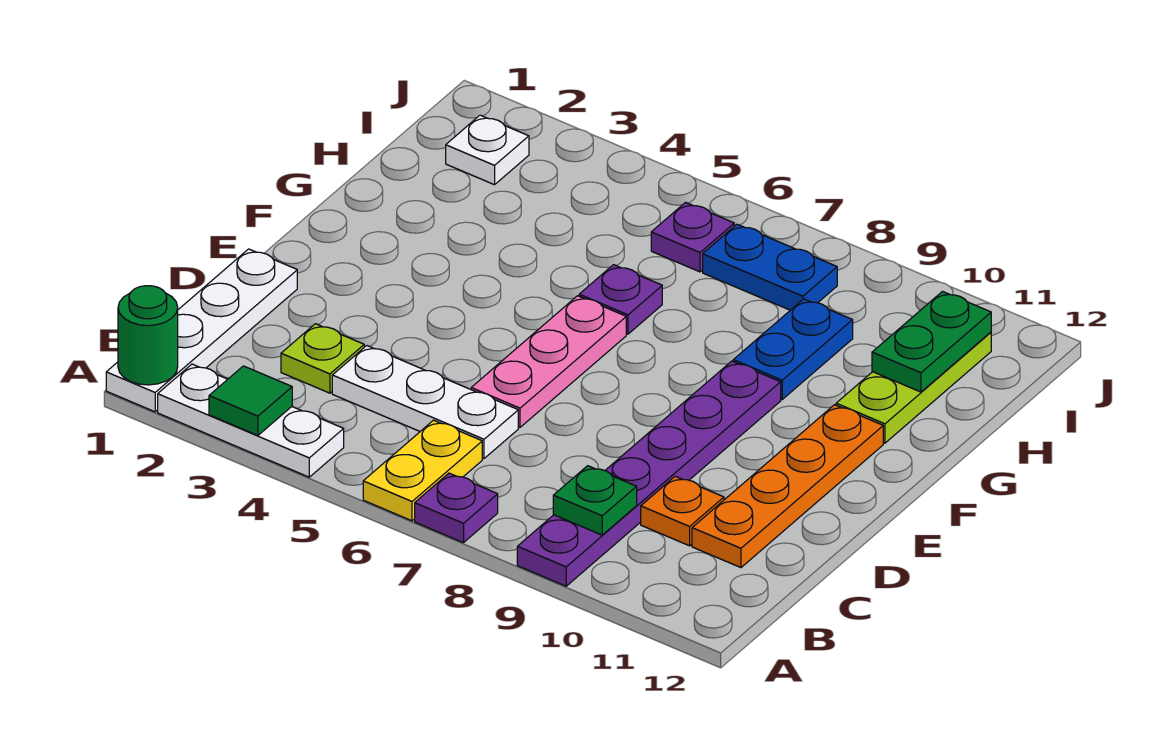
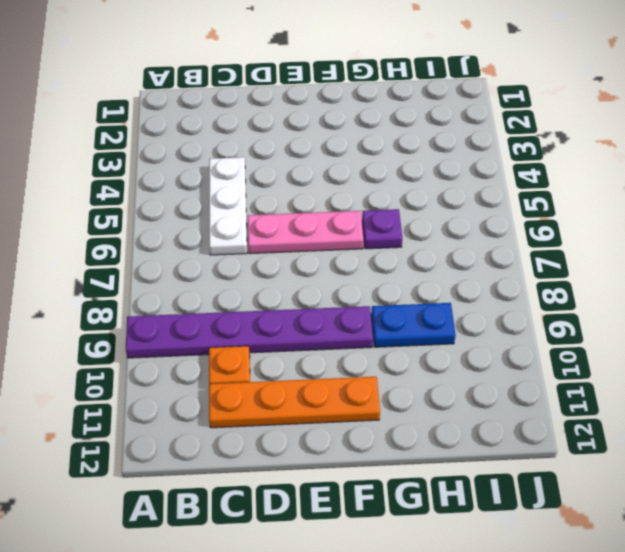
none -> white 1x4 plate [106,249,297,412]
none -> white 1x3 plate [158,364,344,477]
none -> yellow 1x2 plate [363,420,482,521]

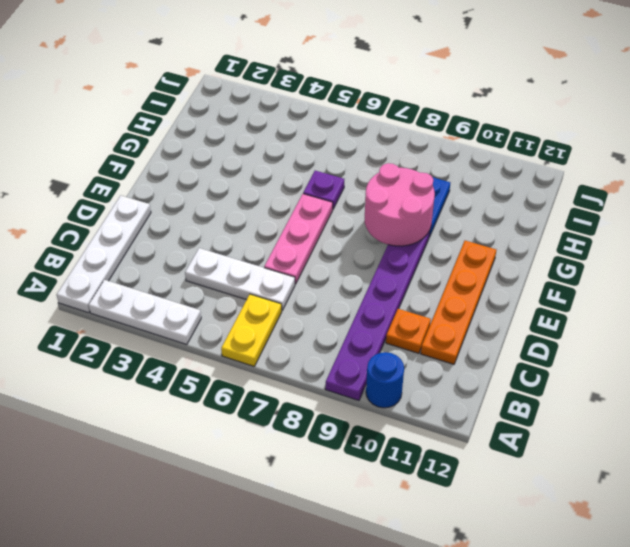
blue 1x1 round brick [366,352,404,408] -> none
pink 2x2 round brick [365,163,435,246] -> none
none -> purple 1x1 plate [415,473,498,543]
none -> lime 1x1 plate [281,324,364,393]
none -> lime 1x3 plate [836,332,991,443]

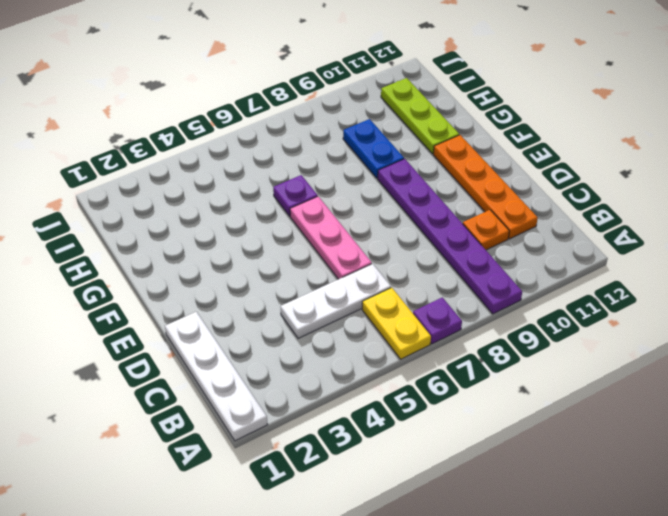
none -> white 1x3 plate [158,364,344,477]
none -> lime 1x1 plate [281,324,364,393]
none -> white 1x1 plate [446,115,529,185]

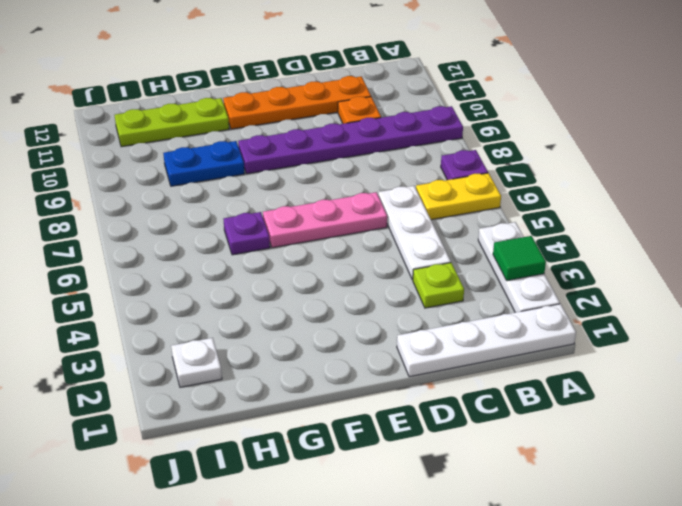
none -> purple 1x1 plate [651,202,734,272]
none -> blue 1x2 plate [703,224,837,310]
none -> green 1x1 round brick [118,286,178,385]

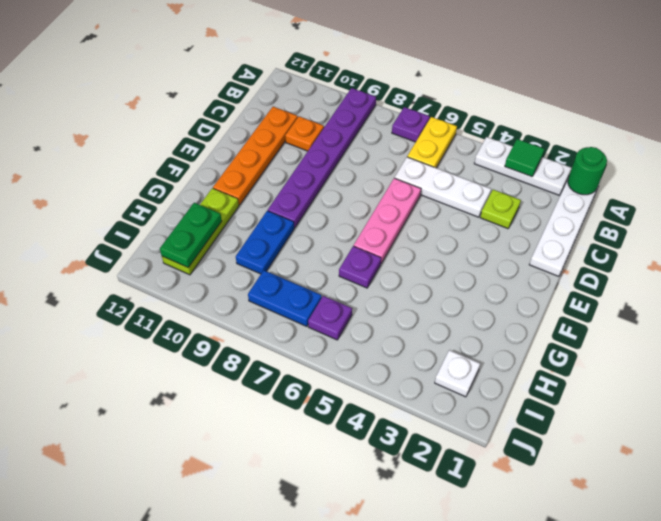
none -> green 1x1 plate [553,466,637,535]

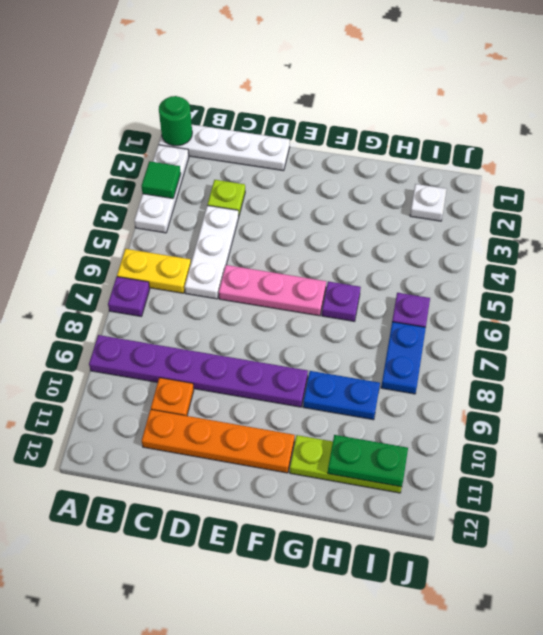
none -> green 1x1 plate [553,466,637,535]

